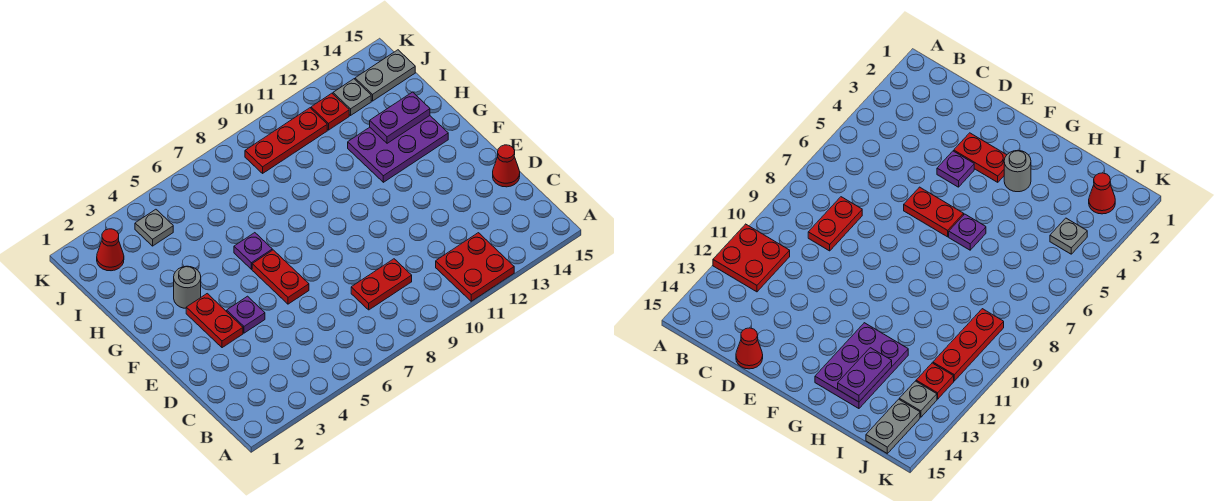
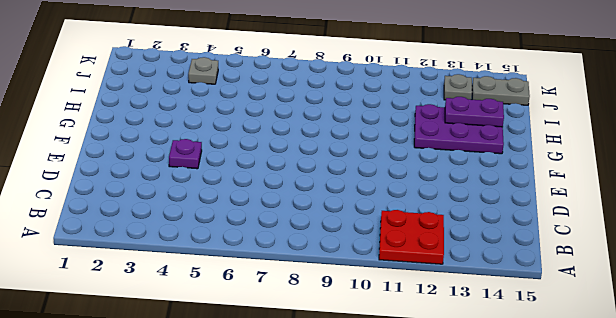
none -> red 1x2 plate [351,259,412,310]
none -> red 1x1 cone [493,145,520,187]
none -> red 1x2 plate [186,294,243,348]

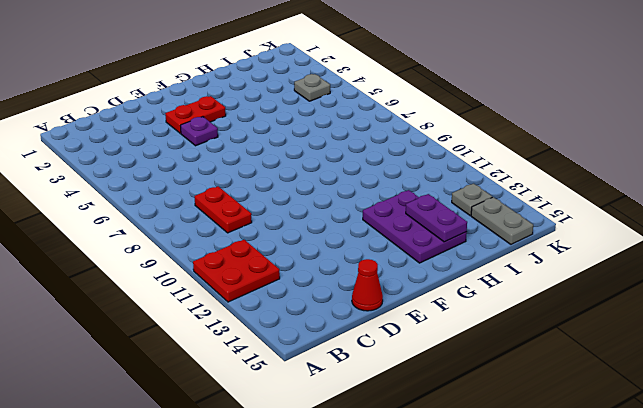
none -> red 1x2 plate [252,250,309,304]
none -> grey 1x1 round brick [174,266,201,308]
none -> purple 1x1 plate [234,233,272,269]

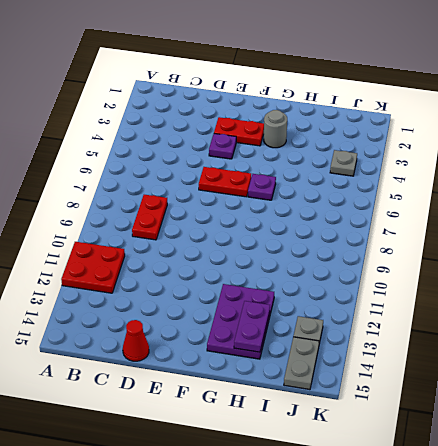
none -> red 1x1 cone [97,229,124,271]
none -> red 1x3 plate [245,108,327,173]
none -> red 1x1 plate [311,93,349,130]

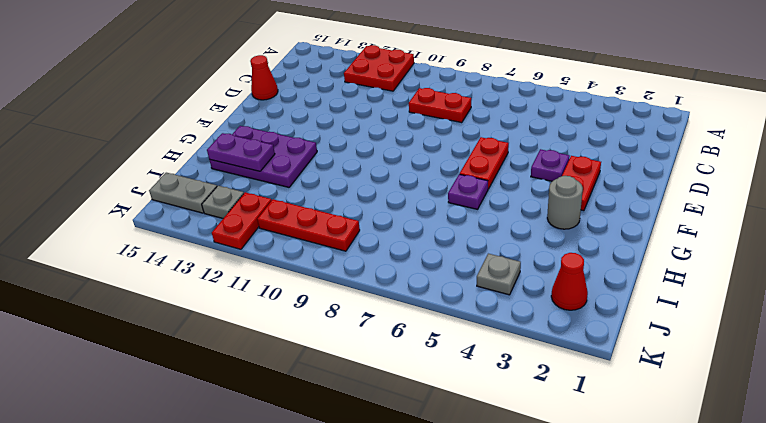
red 1x2 plate [212,192,272,249] -> red 1x1 plate [311,93,349,130]

